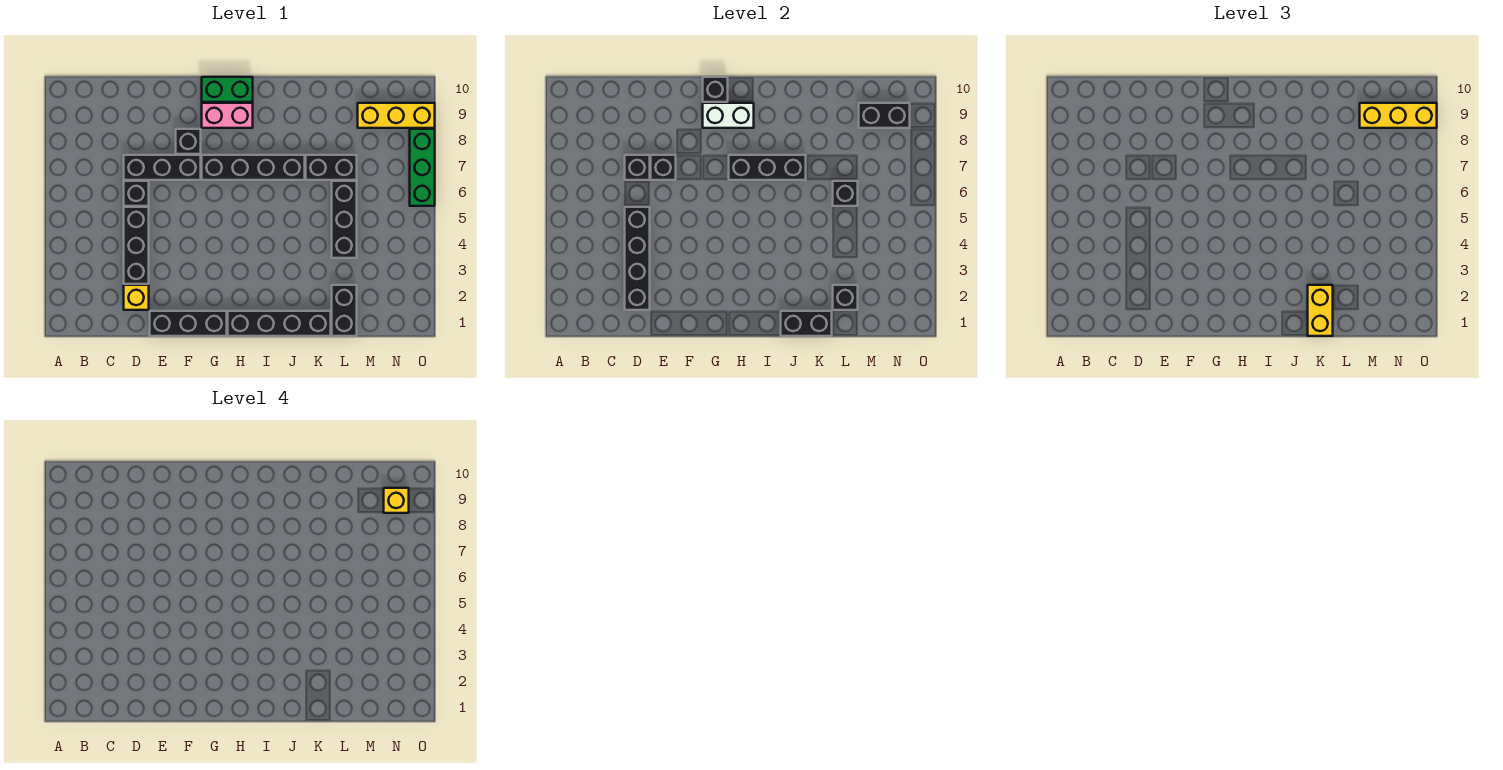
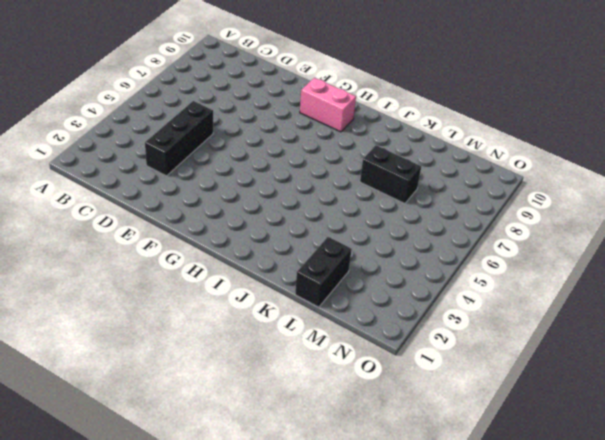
none -> yellow 1x1 brick [124,285,149,310]
none -> black 1x1 brick [124,181,149,206]
none -> black 1x3 brick [124,155,201,180]

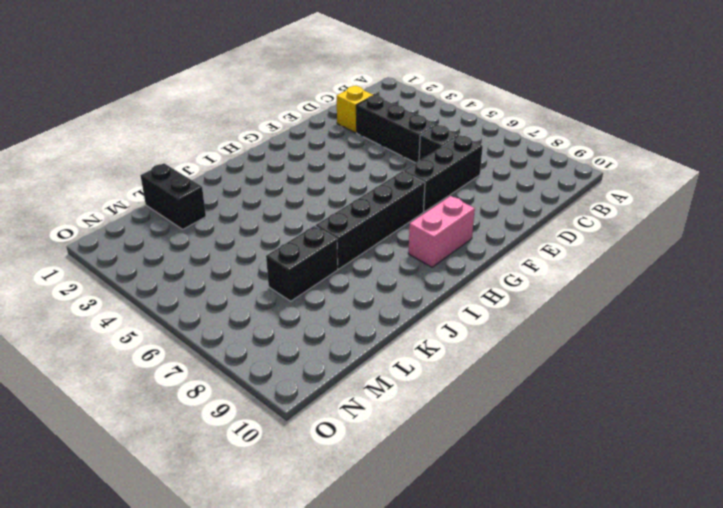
none -> black 1x3 brick [150,311,227,336]
none -> black 1x1 brick [176,129,201,154]
none -> green 1x2 brick [202,77,253,102]

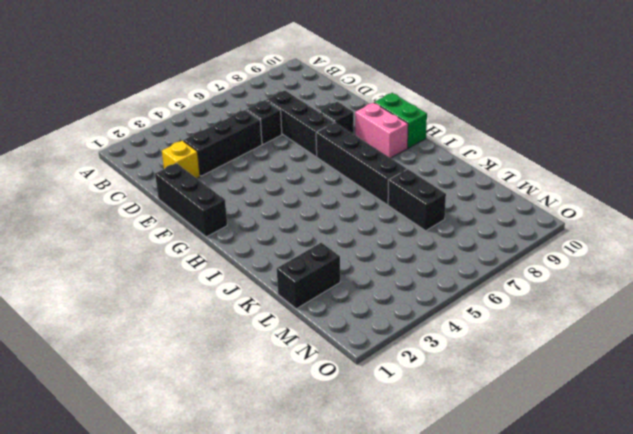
none -> black 1x4 brick [228,311,331,336]
none -> black 1x3 brick [332,181,357,258]
none -> yellow 1x3 brick [358,103,435,128]

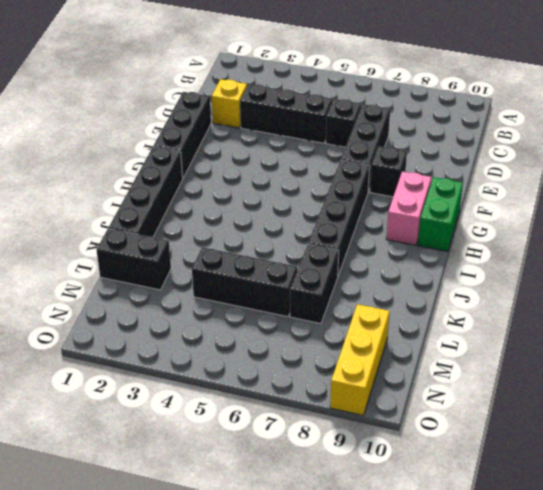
none -> green 1x3 brick [410,129,435,206]
none -> black 1x4 brick [625,207,650,310]
none -> black 1x1 brick [625,155,650,180]

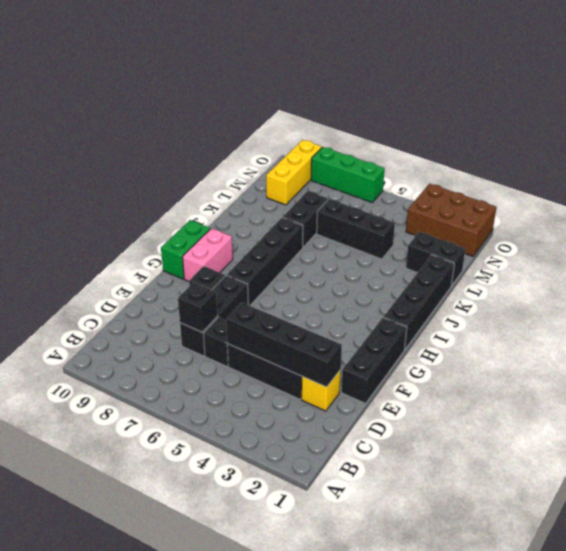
brown 2x3 brick [406,184,496,256] -> none
none -> black 1x1 brick [651,155,676,180]
none -> white 1x2 brick [703,103,754,128]
none -> black 1x1 brick [703,77,728,102]

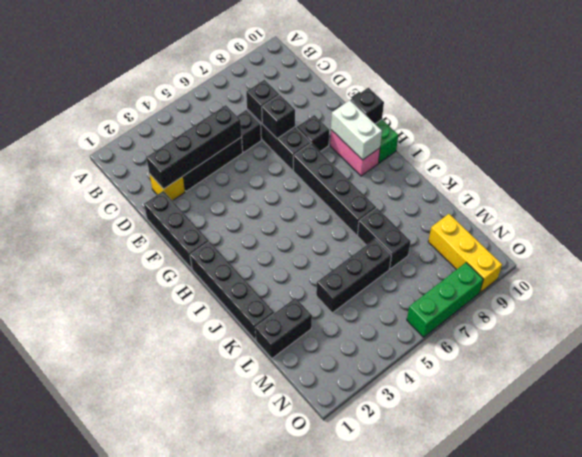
none -> black 1x3 brick [729,155,806,180]
none -> black 1x2 brick [781,311,832,336]
none -> black 1x1 brick [833,285,858,310]

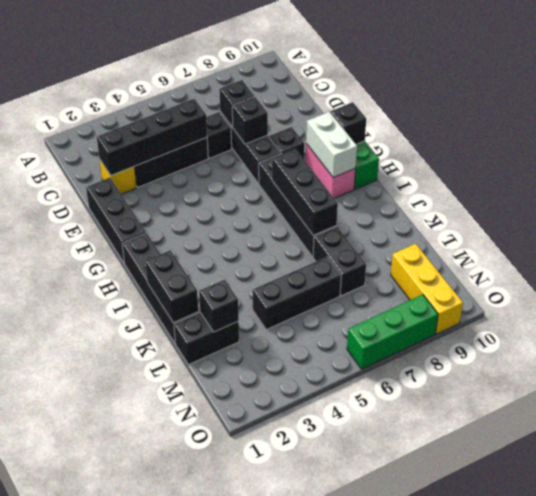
none -> black 1x1 brick [833,181,858,206]
none -> black 1x2 brick [859,103,910,128]
none -> yellow 1x2 brick [1308,285,1333,336]

